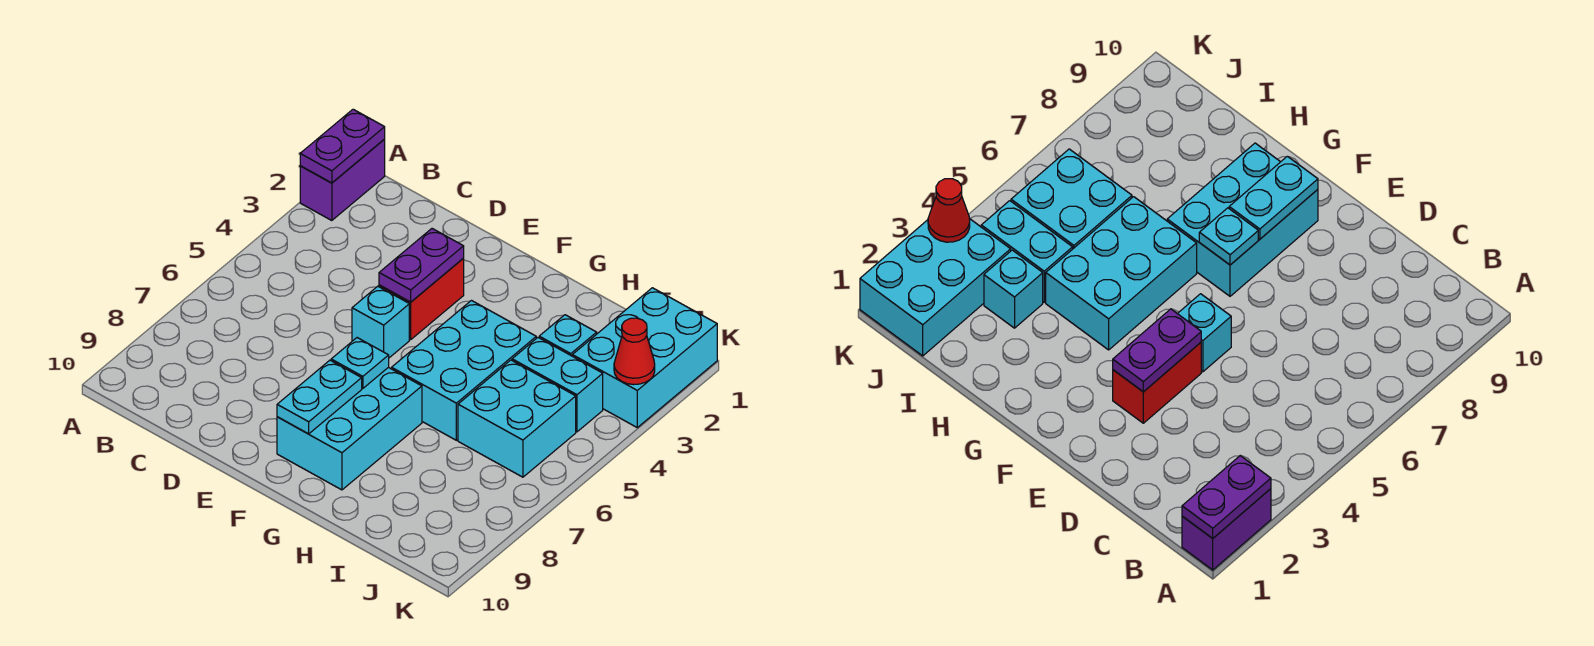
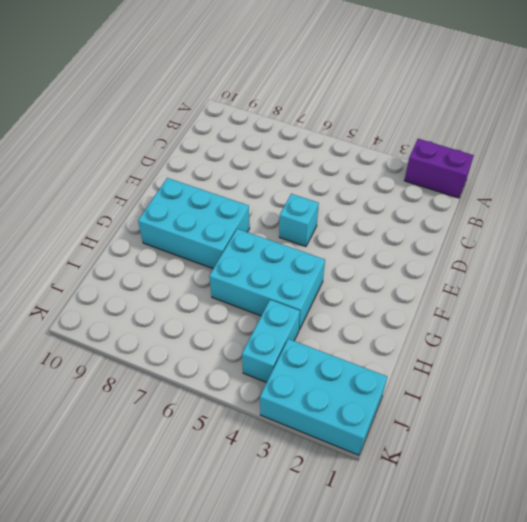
none -> red 1x2 brick [379,259,464,340]
none -> cyan 1x1 brick [539,315,597,356]
none -> cyan 2x2 brick [458,360,576,477]

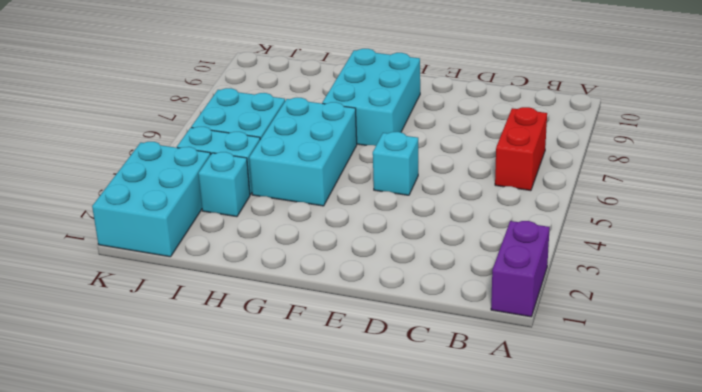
red 1x2 brick [495,107,547,191] -> red 1x2 brick moved to [379,259,464,340]
none -> purple 1x2 plate [300,109,385,183]
none -> purple 1x2 plate [379,229,464,302]
none -> cyan 1x1 plate [331,338,389,388]

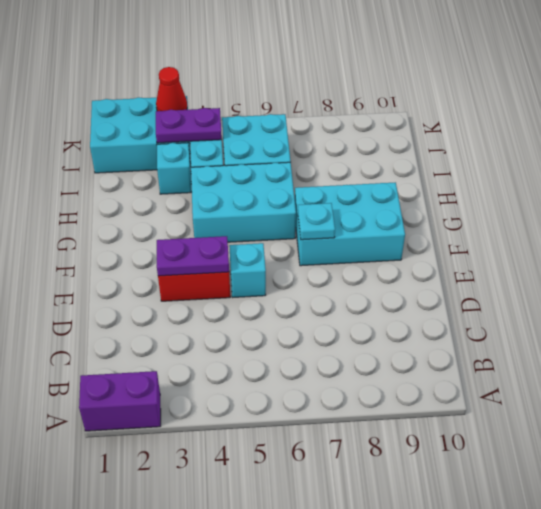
purple 1x2 plate [156,108,222,143] -> purple 1x2 plate moved to [300,109,385,183]
none -> cyan 1x2 plate [277,360,362,434]

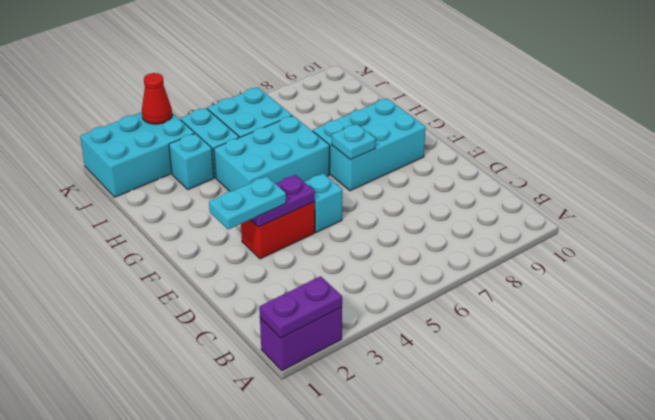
cyan 1x2 plate [209,176,286,229] -> cyan 1x2 plate moved to [277,360,362,434]

